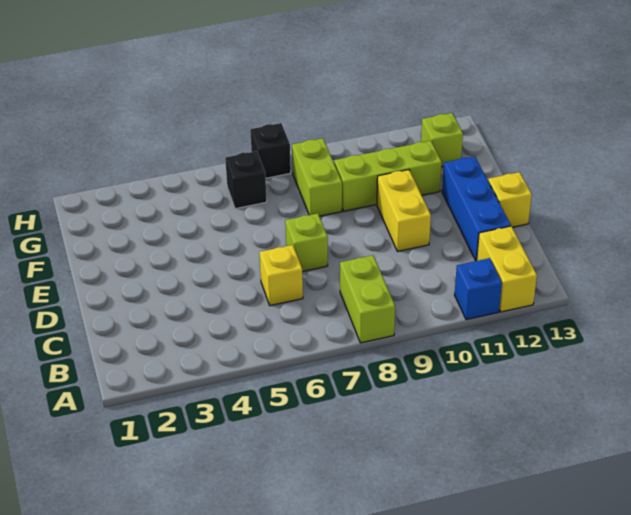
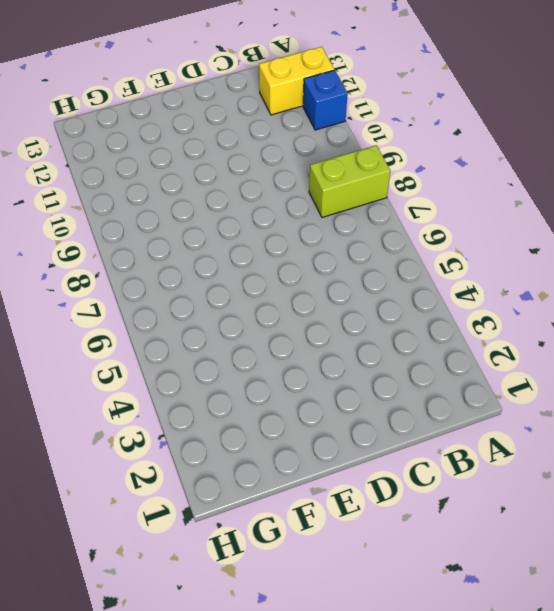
none -> yellow 1x1 brick [259,245,303,306]
none -> blue 1x3 brick [442,156,511,261]
none -> lime 1x1 brick [285,213,328,272]

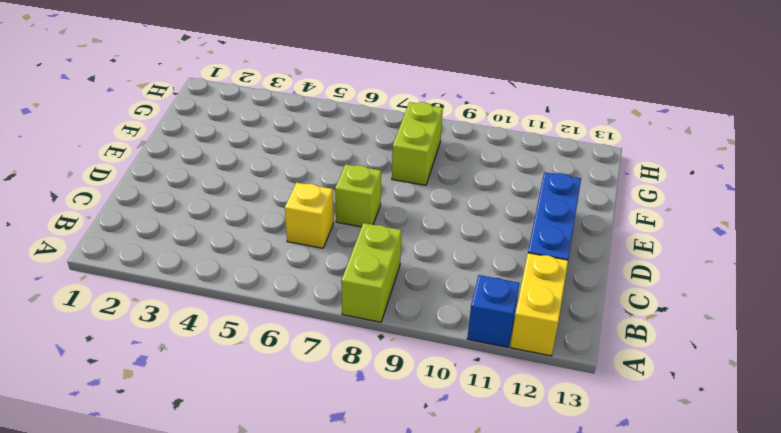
none -> yellow 1x2 brick [377,170,431,252]
none -> yellow 1x1 brick [488,172,532,227]
none -> lime 1x3 brick [334,141,442,211]

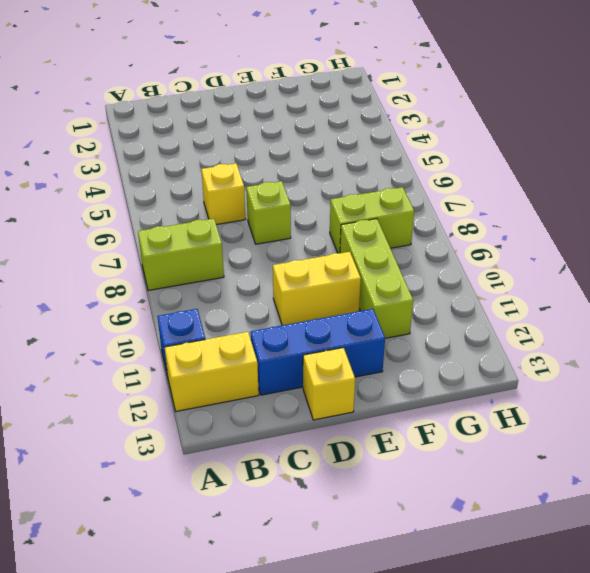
none -> black 1x1 brick [225,151,267,209]
none -> lime 1x1 brick [421,113,463,167]
none -> black 1x1 brick [250,123,291,178]

